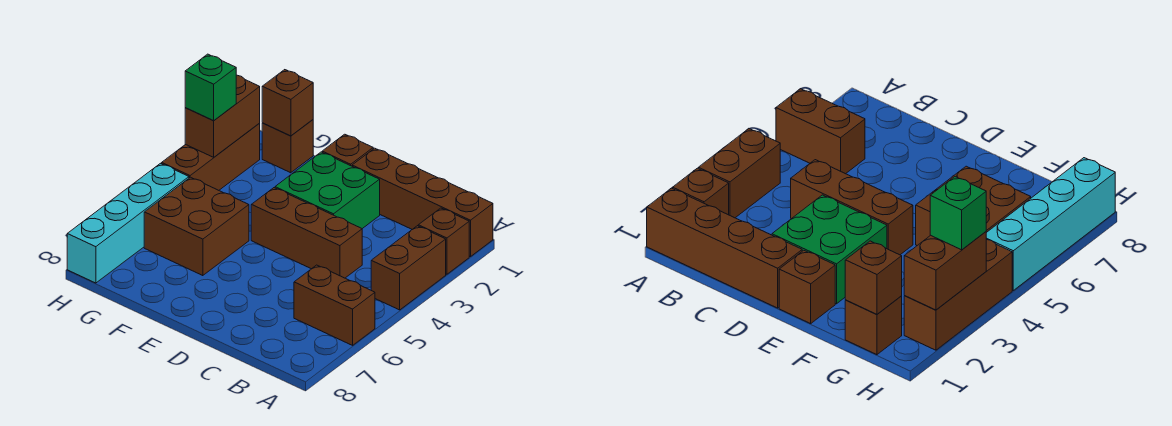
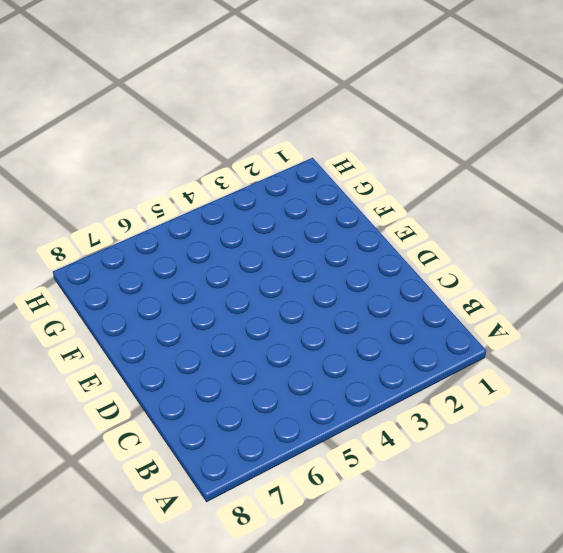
none -> brown 1x4 brick [352,148,493,257]
none -> brown 1x1 brick [418,208,469,274]
none -> brown 1x2 brick [371,226,446,310]

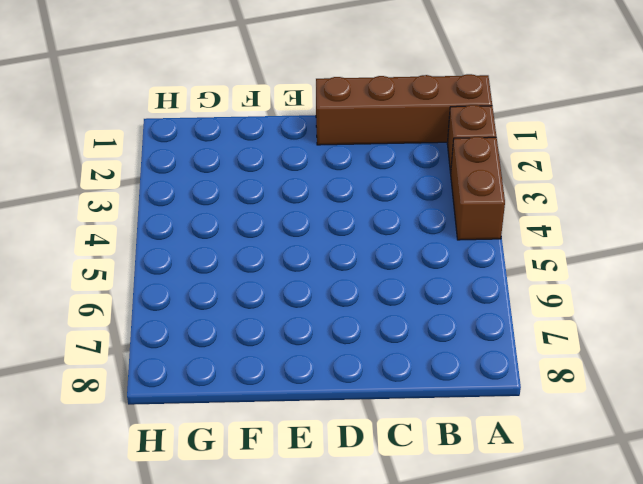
none -> brown 1x2 brick [294,265,375,345]
none -> brown 1x3 brick [251,188,362,278]
none -> green 2x2 brick [275,152,380,229]

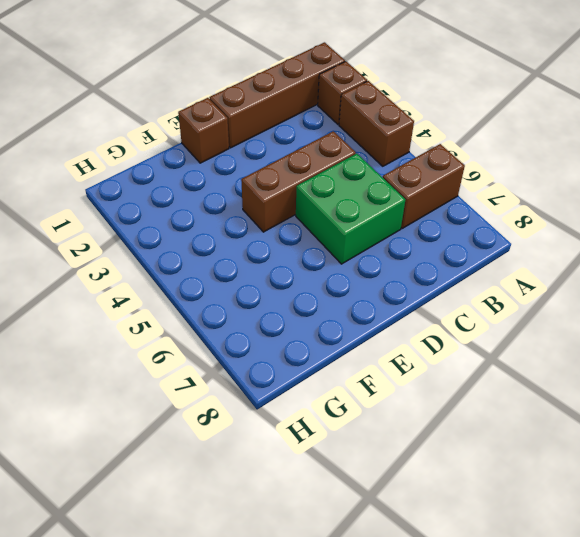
green 2x2 brick [296,154,405,264] -> green 2x2 brick moved to [275,152,380,229]
none -> brown 2x2 brick [144,177,249,276]
none -> brown 1x1 brick [262,120,313,173]
none -> brown 1x3 brick [162,123,260,190]

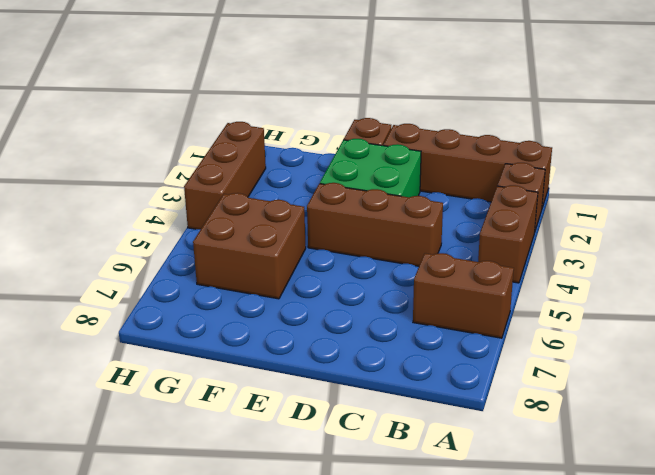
none -> brown 1x1 brick [262,120,313,173]
none -> cyan 1x4 brick [67,163,189,283]
none -> brown 1x1 brick [262,70,313,136]

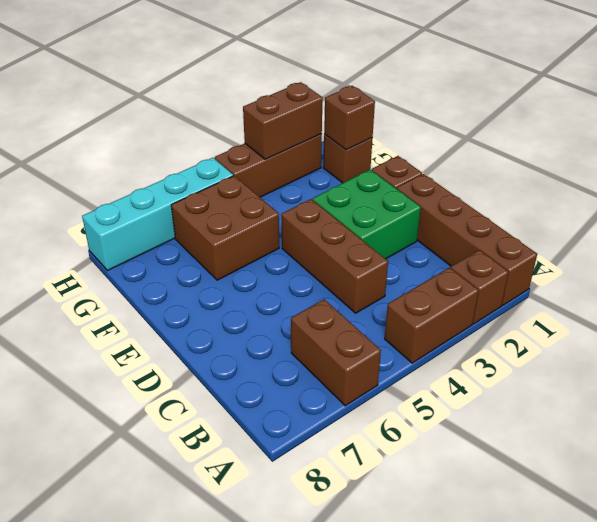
none -> green 1x1 brick [185,54,236,121]

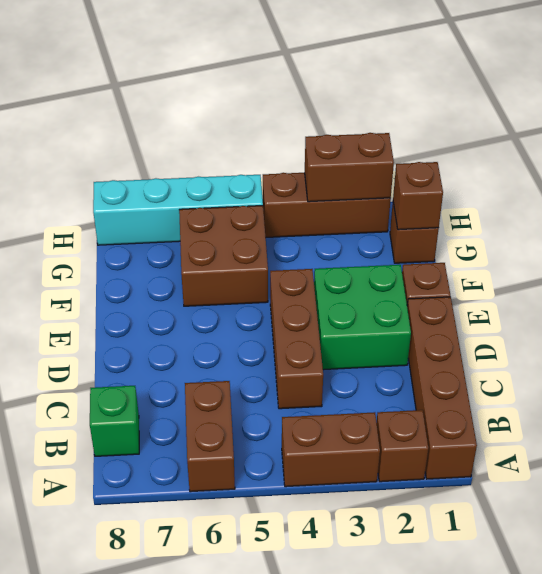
green 1x1 brick [90,386,139,456] -> green 1x1 brick moved to [185,54,236,121]

